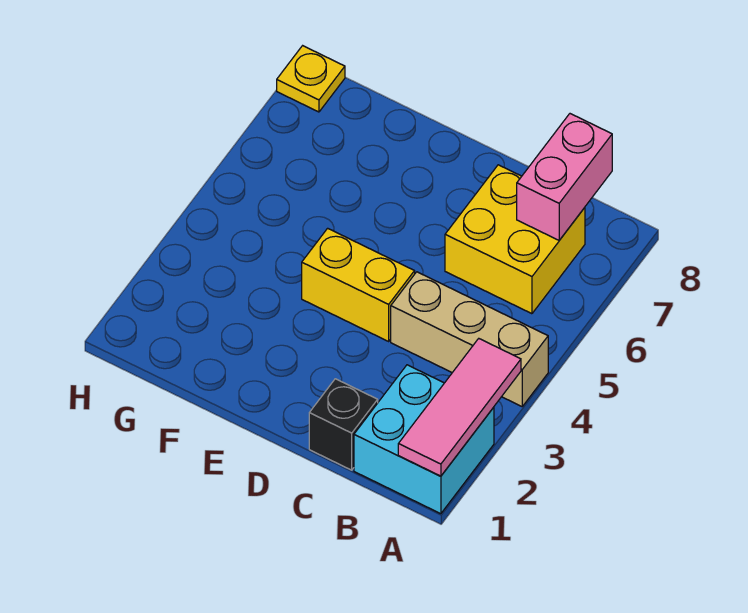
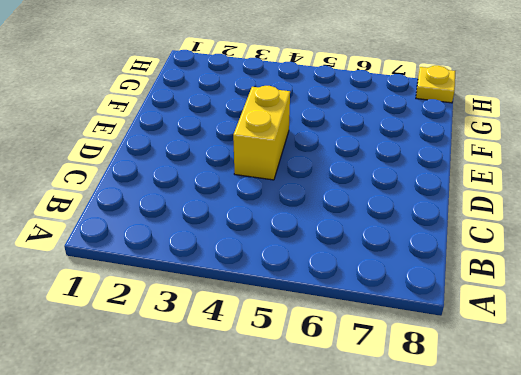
none -> cyan 2x2 brick [354,365,494,514]
none -> tan 1x3 brick [391,272,548,406]

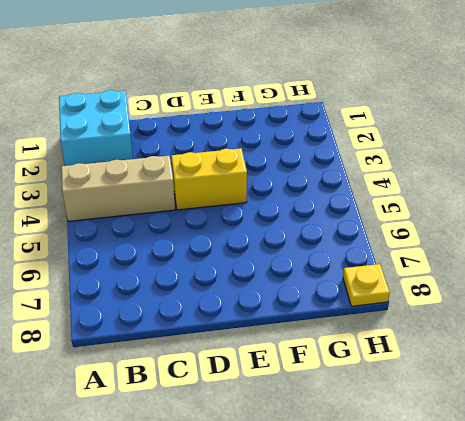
none -> yellow 2x2 brick [445,165,585,314]
none -> black 1x1 brick [309,379,378,470]

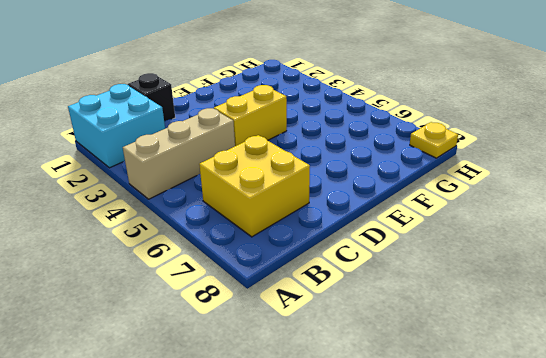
none -> pink 1x3 tile [398,339,521,476]
none -> pink 1x2 brick [517,114,612,240]

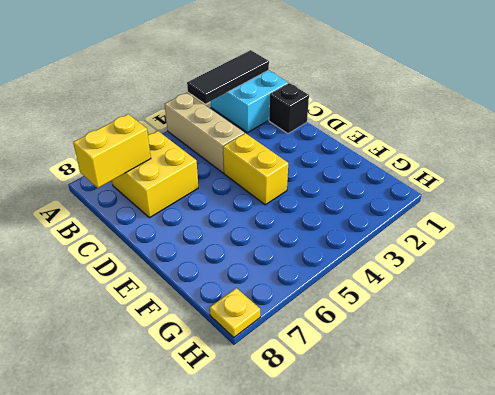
black 1x3 tile [187,50,269,104] -> pink 1x3 tile [398,339,521,476]
yellow 1x2 brick [73,114,151,188] -> pink 1x2 brick [517,114,612,240]

